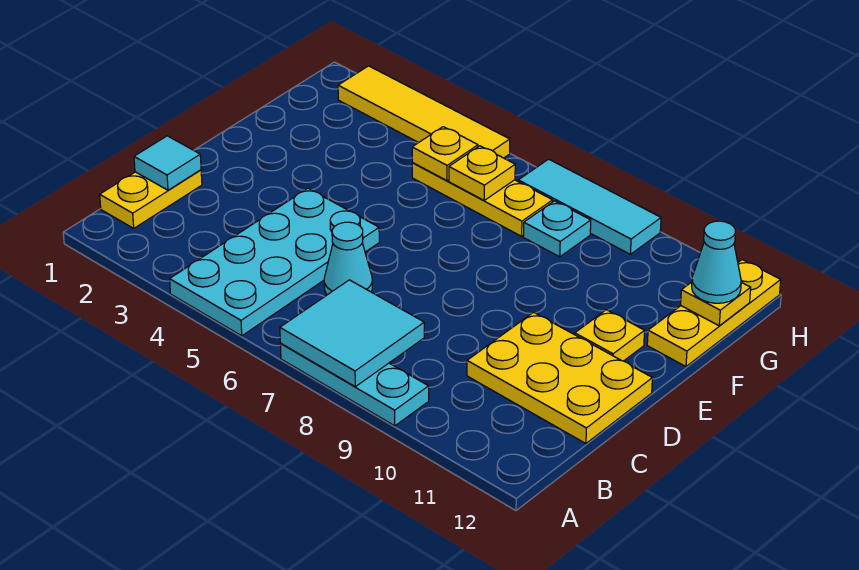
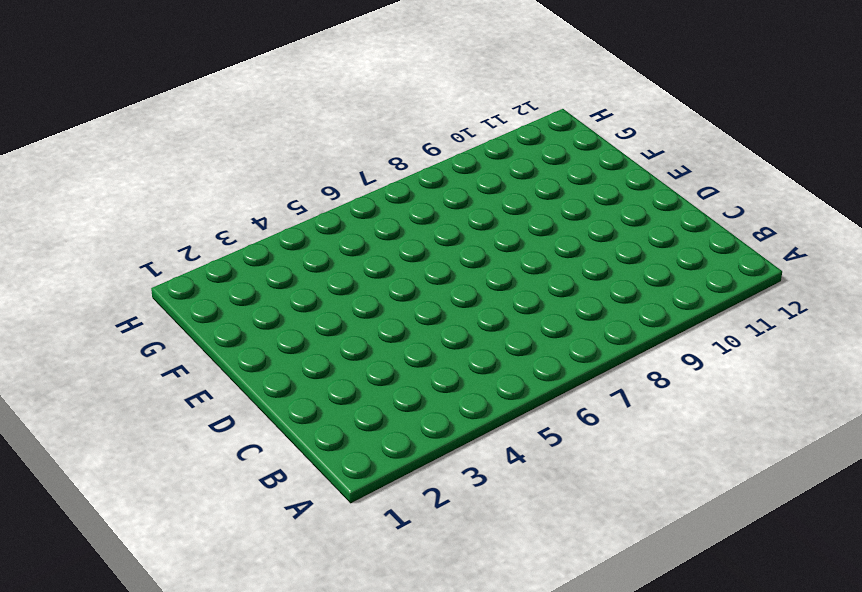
none -> cyan 2x4 plate [170,188,379,336]
none -> cyan 1x3 plate [280,344,429,426]
none -> yellow 1x2 plate [100,170,202,228]

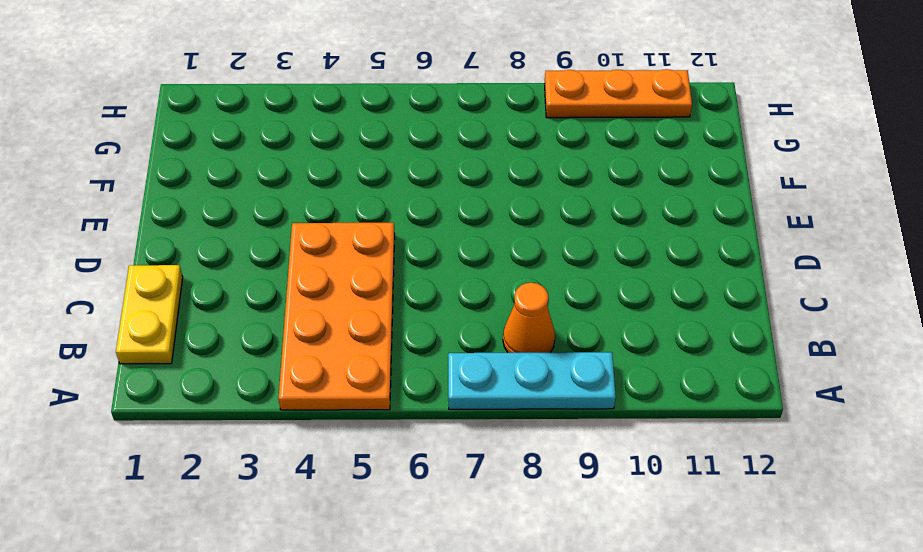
orange 2x4 plate [279,223,395,410] -> cyan 2x4 plate [170,188,379,336]
orange 1x1 cone [503,283,555,353] -> none
orange 1x3 plate [545,69,692,118] -> cyan 1x3 tile [518,159,661,254]
none -> cyan 1x1 cone [324,222,372,295]
none -> yellow 2x3 plate [467,312,652,444]
none -> yellow 1x1 plate [575,310,645,361]

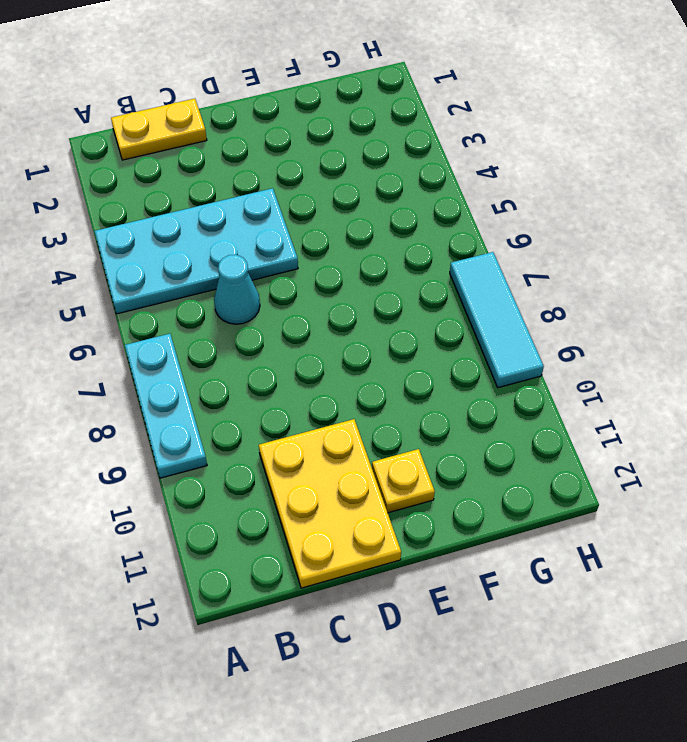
none -> yellow 1x3 plate [647,260,781,367]
none -> yellow 1x3 plate [412,163,553,236]
none -> cyan 1x1 plate [523,201,591,257]

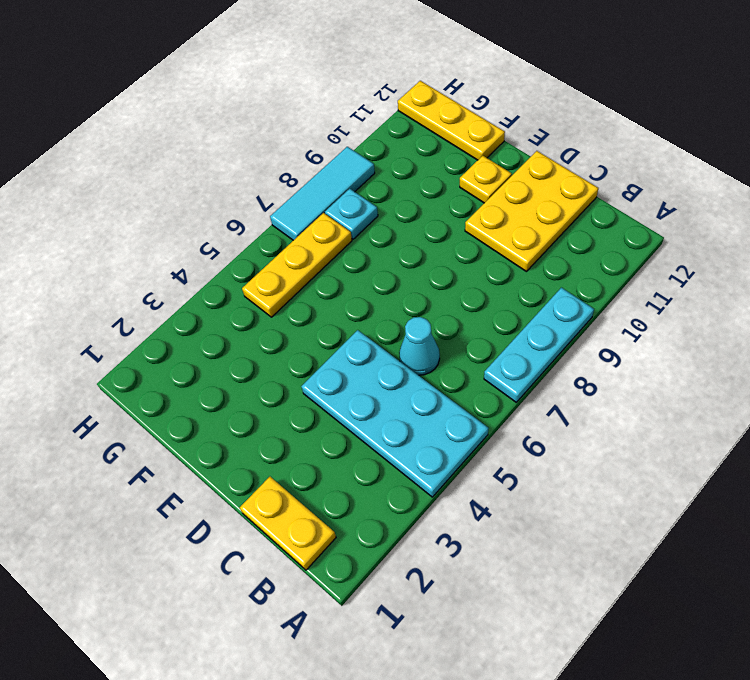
none -> yellow 1x4 tile [338,66,510,158]
none -> cyan 2x2 tile [280,280,424,387]
none -> cyan 1x1 tile [134,136,201,190]

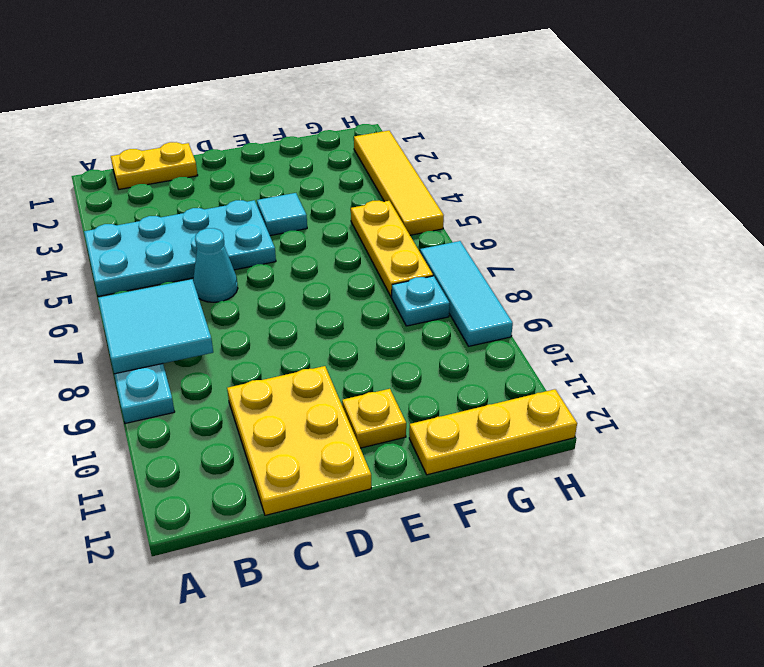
cyan 1x1 tile [257,193,307,236] -> cyan 1x1 tile moved to [134,136,201,190]
none -> yellow 1x1 plate [412,127,478,181]
none -> yellow 1x1 plate [449,146,515,200]
none -> yellow 1x1 plate [681,282,751,326]

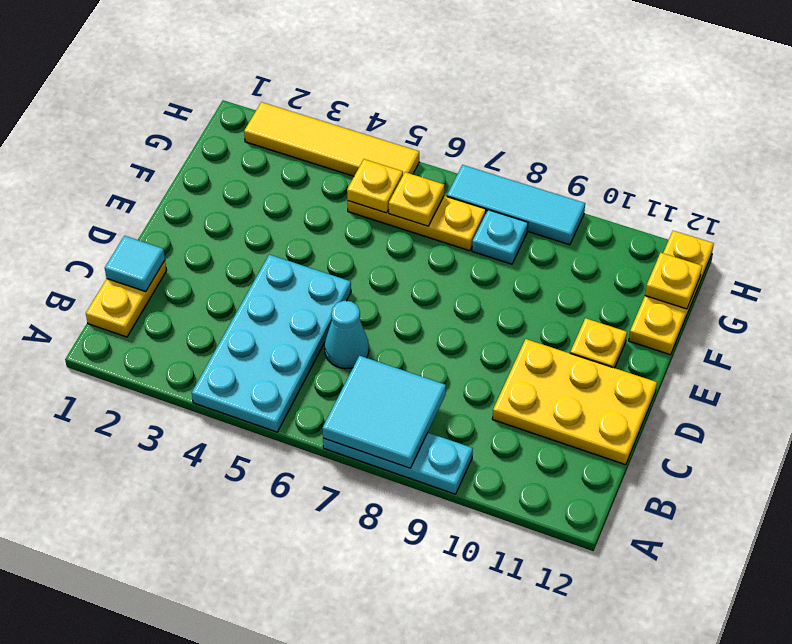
none -> cyan 1x1 cone [692,221,741,303]

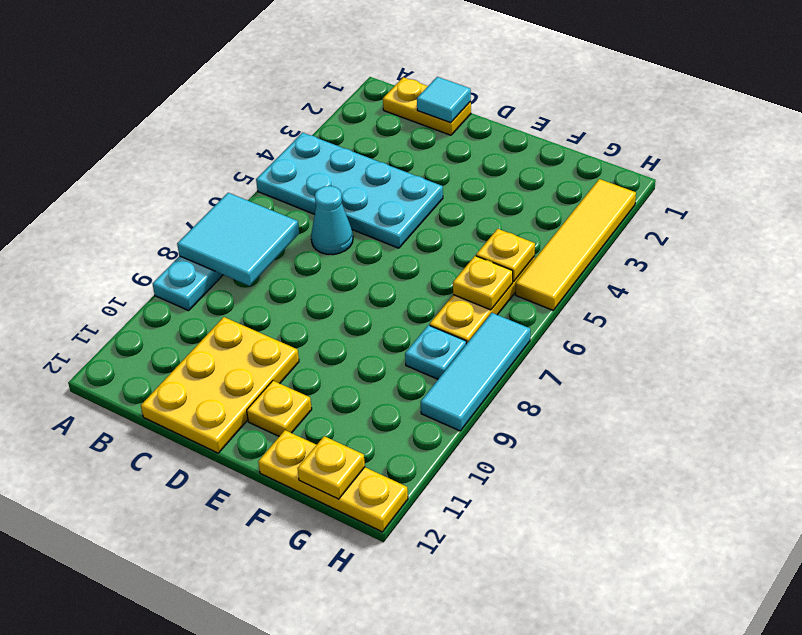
none -> cyan 1x1 cone [692,221,741,303]

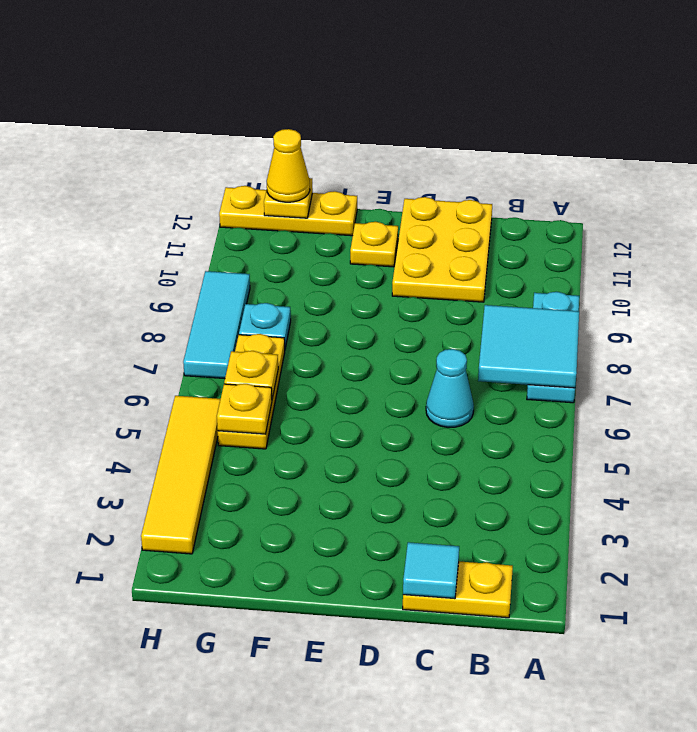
yellow 1x1 cone [267,129,310,202] -> cyan 1x1 cone [692,221,741,303]
none -> cyan 2x4 plate [170,188,379,336]

